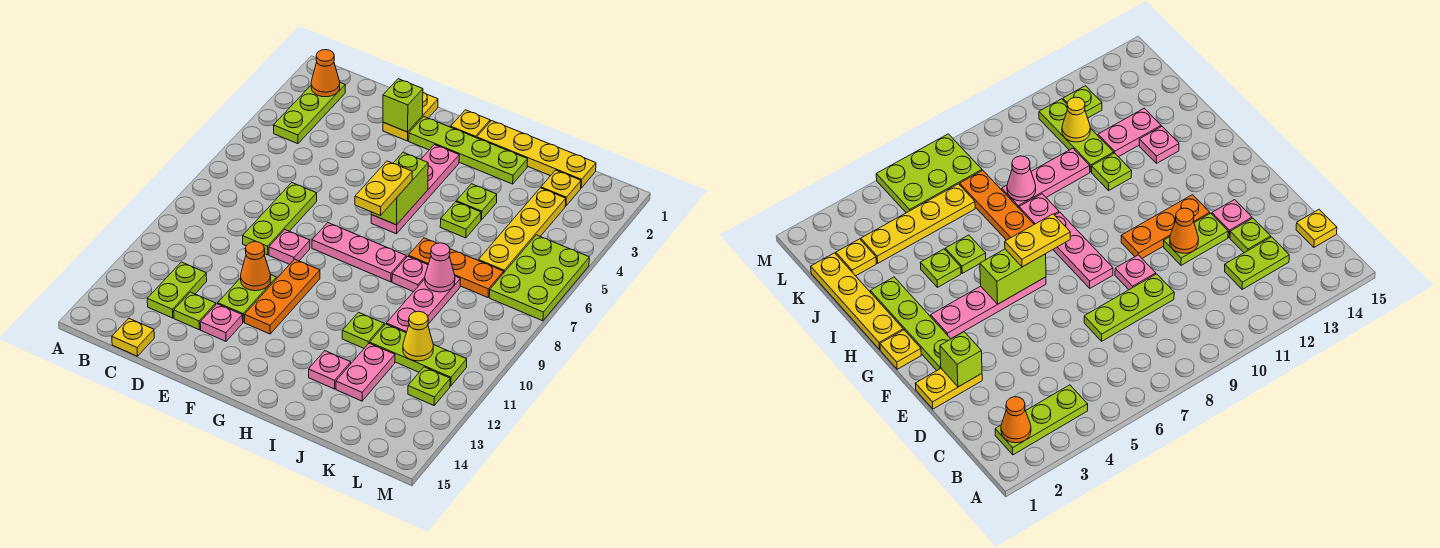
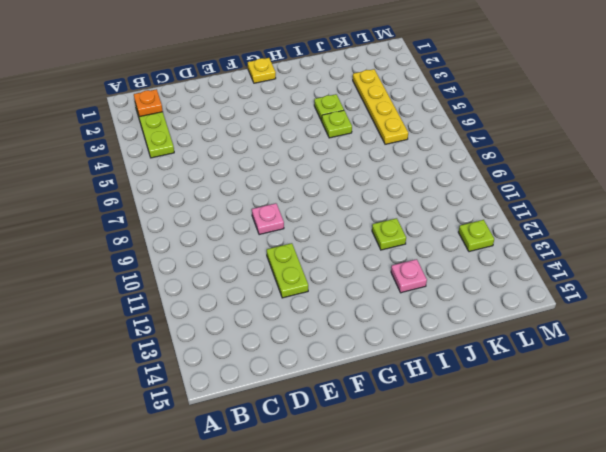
orange 1x1 plate [134,89,163,117] -> orange 1x1 cone [311,50,340,97]
none -> lime 1x2 plate [147,262,207,318]
none -> yellow 1x1 plate [112,319,154,356]
none -> lime 1x3 plate [243,183,317,255]
none -> lime 1x1 plate [174,292,216,330]

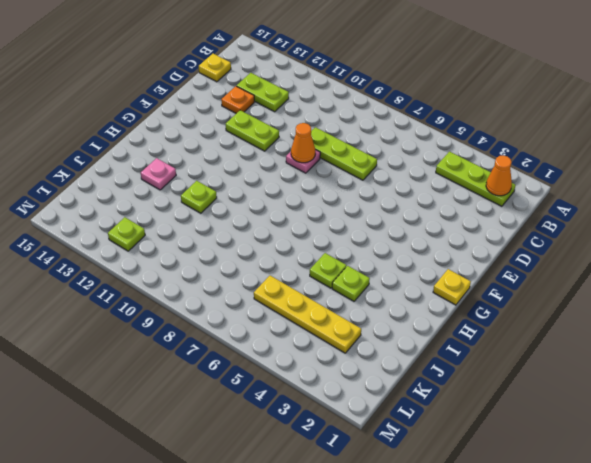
orange 1x1 plate [221,86,255,113] -> lime 1x1 plate [174,292,216,330]
orange 1x1 cone [291,123,315,163] -> orange 1x1 cone moved to [241,242,271,291]
none -> yellow 1x2 plate [383,92,438,141]
none -> pink 1x1 plate [200,304,243,341]
none -> lime 1x4 plate [409,117,528,184]
none -> pink 1x3 plate [312,223,406,282]

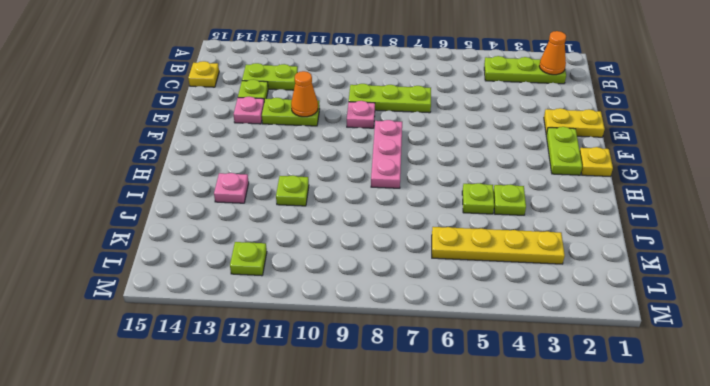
lime 1x2 plate [546,127,582,175] -> lime 1x4 plate [409,117,528,184]
none -> orange 1x3 plate [244,259,320,334]
none -> pink 1x4 plate [371,145,459,234]
none -> yellow 1x4 plate [477,121,596,188]
none -> orange 1x3 plate [408,238,504,298]

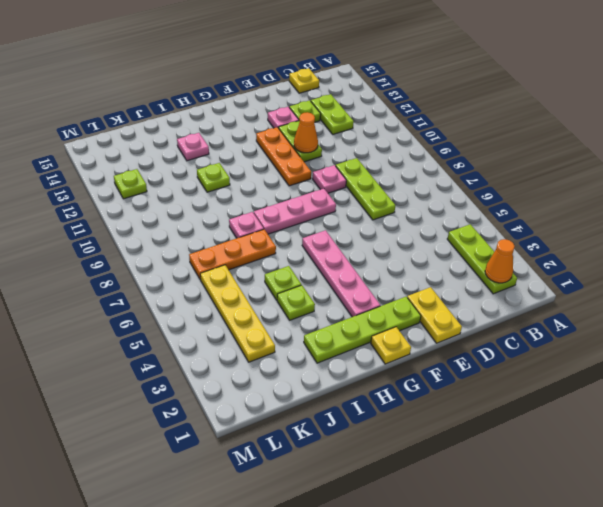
none -> yellow 1x4 plate [477,121,596,188]
none -> pink 1x3 plate [386,276,460,333]
none -> lime 1x3 plate [370,324,467,386]
none -> pink 1x2 plate [336,343,395,401]

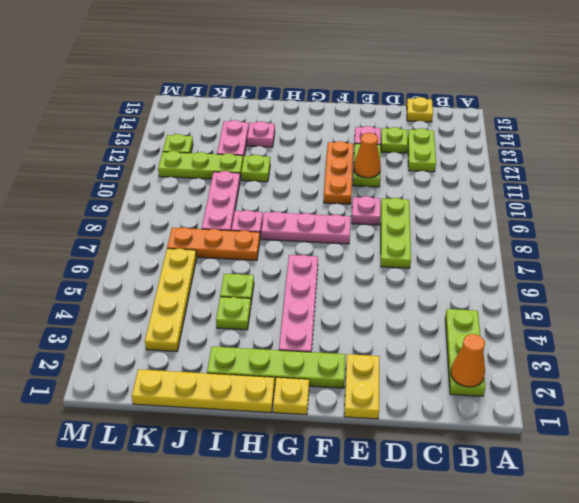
none -> yellow 1x1 plate [541,170,581,206]
none -> lime 2x3 plate [490,235,589,321]
none -> lime 1x1 brick [383,79,423,132]
none -> lime 1x2 brick [371,152,428,225]

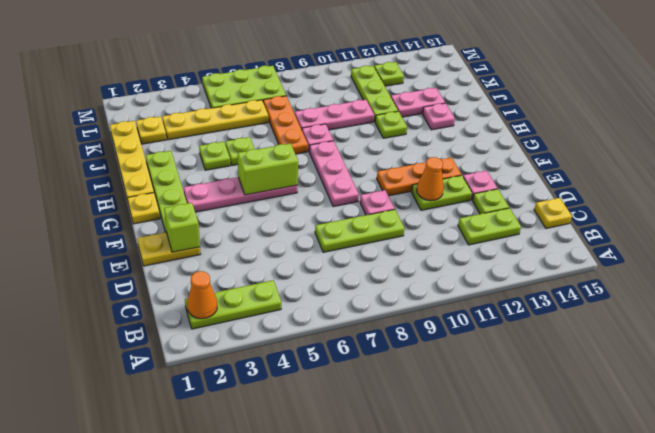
none -> pink 1x1 cone [425,243,455,292]
none -> yellow 1x1 cone [403,311,433,361]
none -> yellow 1x2 plate [355,161,412,216]

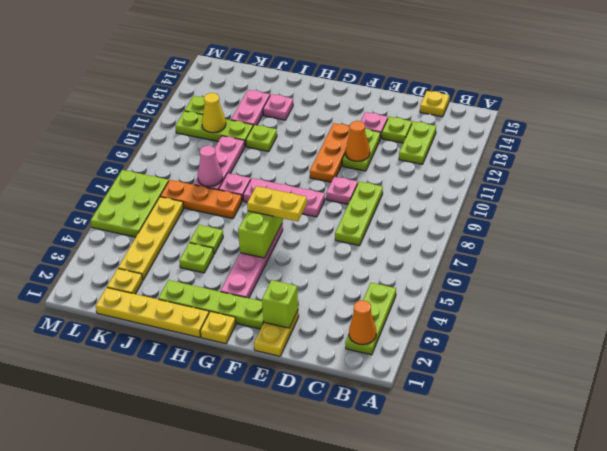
yellow 1x2 plate [247,186,307,221] -> yellow 1x2 plate turned to [355,161,412,216]

